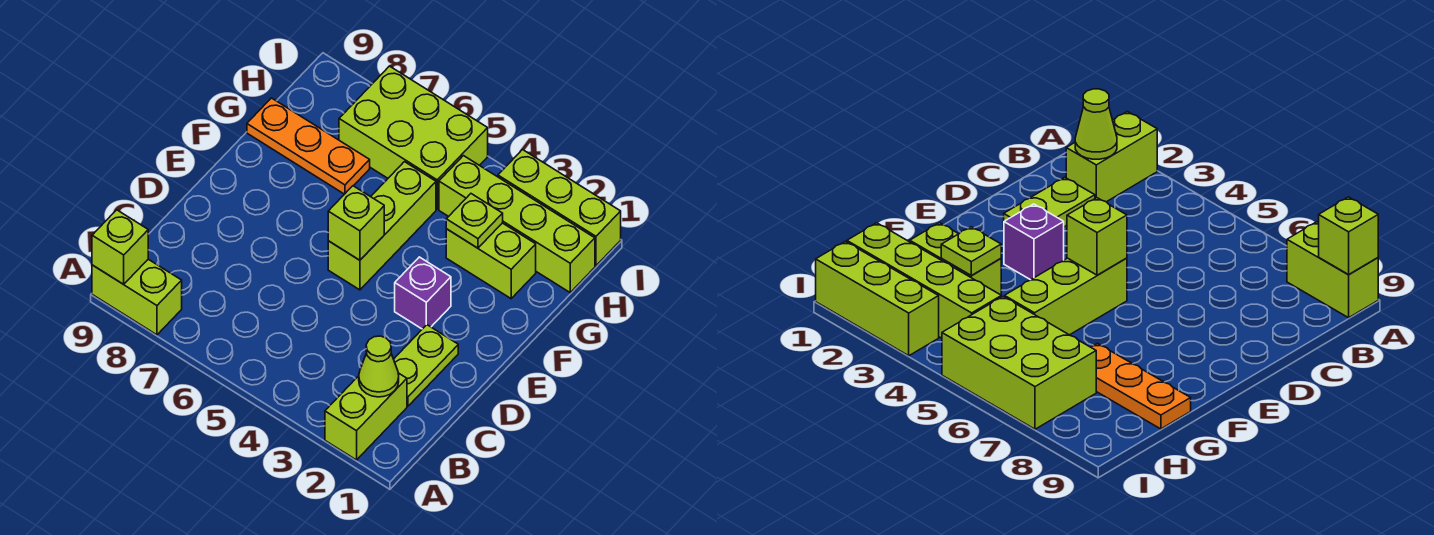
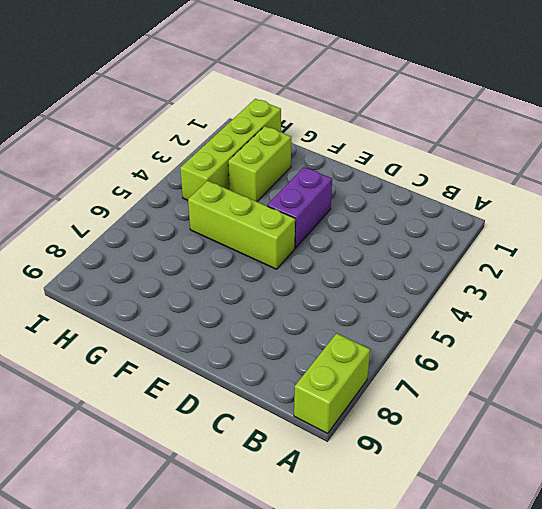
purple 1x2 brick [267,167,332,248] -> purple 1x1 brick [395,257,451,329]
none -> lime 1x2 brick [325,373,407,460]
none -> lime 1x2 plate [394,325,458,406]
none -> orange 1x3 plate [247,98,370,194]

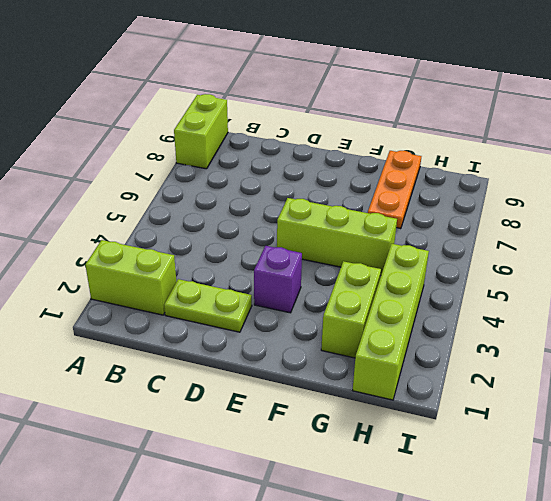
none -> lime 2x3 brick [339,66,488,209]
none -> lime 1x3 brick [498,150,621,266]
none -> lime 1x1 brick [92,210,148,284]

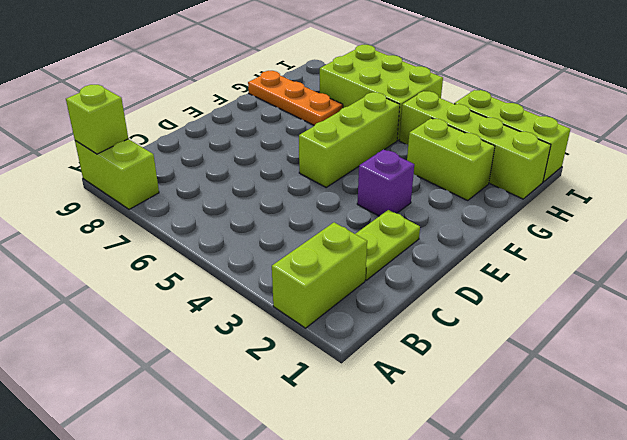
none -> lime 1x1 cone [359,336,399,397]
none -> lime 1x1 brick [328,186,384,260]
none -> lime 1x1 plate [446,194,503,248]

